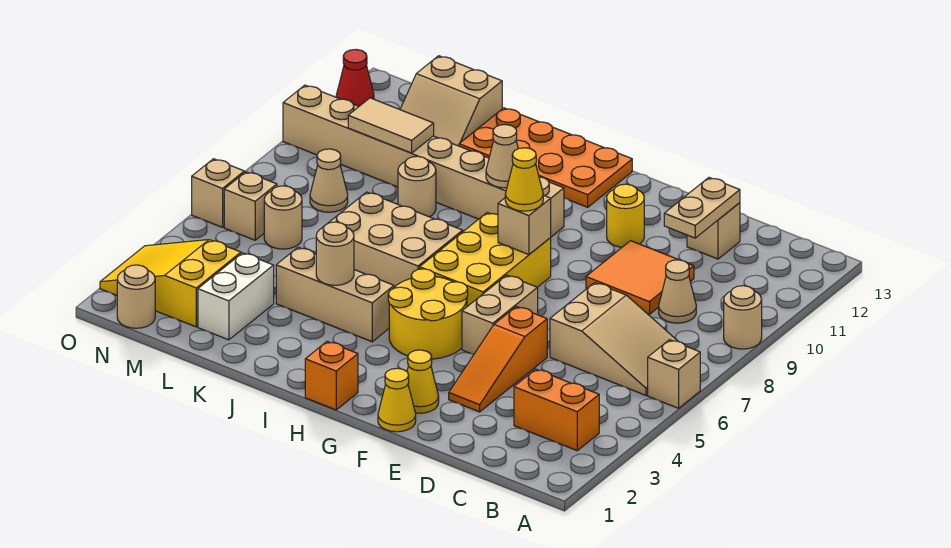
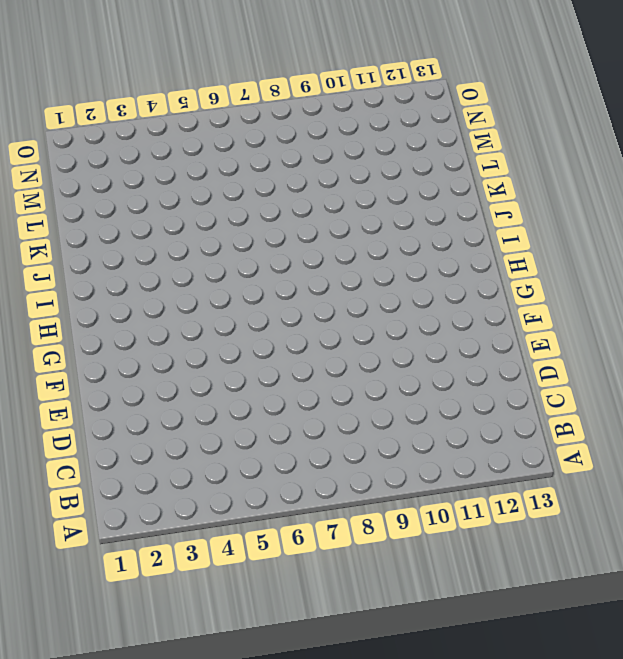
none -> tan 1x1 brick [648,340,700,408]
none -> tan 1x1 round brick [724,286,762,349]
none -> orange 1x2 brick [514,369,599,451]
none -> tan 2x3 slope [550,283,677,395]

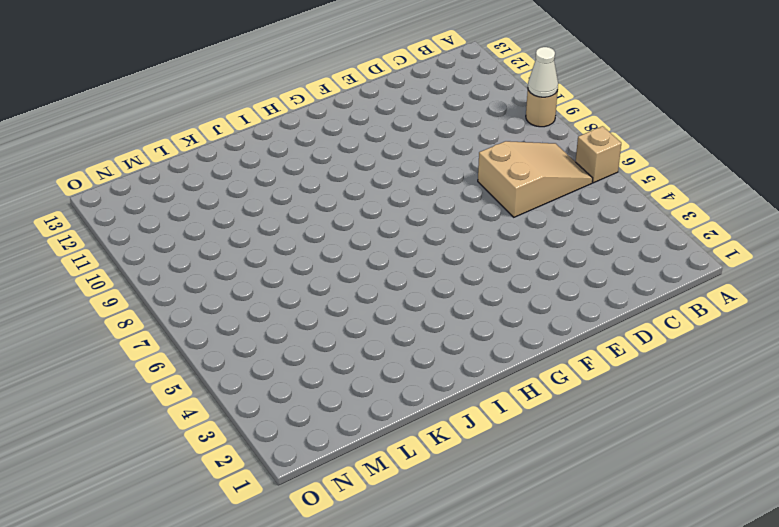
white 1x1 cone [528,47,558,97] -> none
none -> orange 1x2 brick [514,369,599,451]
none -> tan 1x1 cone [659,260,696,323]
none -> orange 2x2 tile [586,241,694,314]
none -> tan 1x1 brick [687,203,740,259]

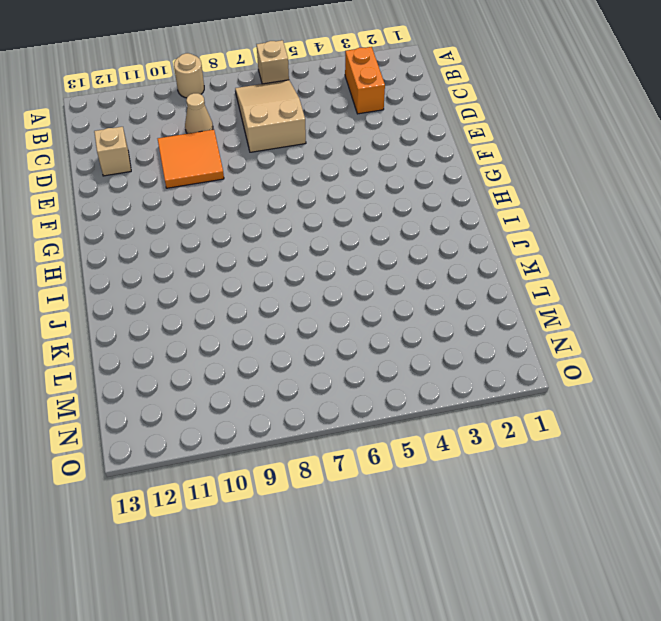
none -> orange 1x3 slope [449,307,547,412]
none -> yellow 1x1 cone [378,368,416,432]
none -> yellow 1x1 cone [407,350,439,413]
none -> tan 1x2 brick [462,275,538,355]

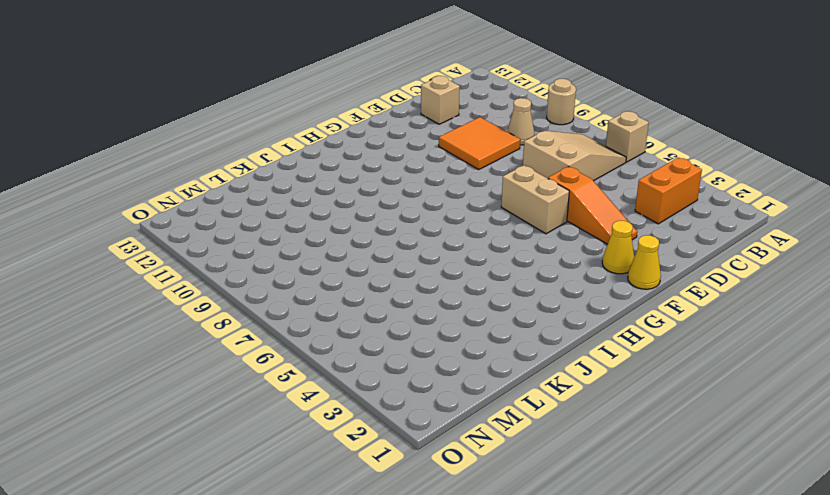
none -> yellow 1x1 round brick [607,184,644,247]
none -> yellow 2x2 round brick [388,269,468,359]
none -> yellow 2x3 brick [420,213,551,307]
none -> orange 1x1 brick [305,341,358,410]

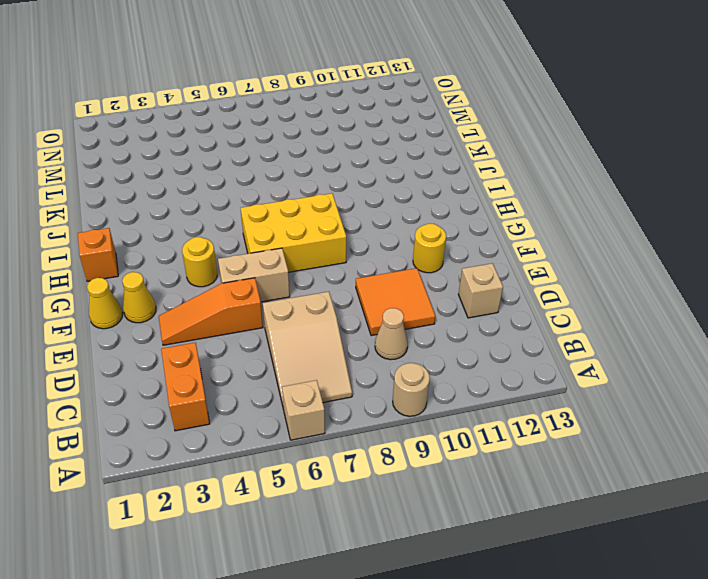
yellow 1x1 round brick [182,237,217,287] -> yellow 2x2 round brick [388,269,468,359]
none -> tan 1x8 brick [283,85,564,237]
none -> orange 2x4 plate [459,108,632,207]
none -> tan 1x3 brick [276,247,394,342]
none -> tan 2x3 brick [322,192,463,287]

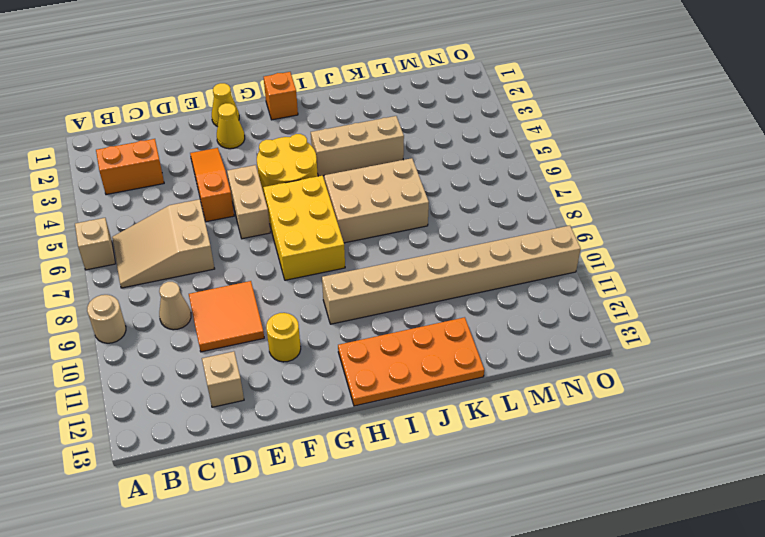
none -> tan 1x1 round brick [398,156,436,217]
none -> white 1x2 brick [198,253,274,340]
none -> tan 2x2 slope [400,56,502,146]
none -> yellow 2x3 slope [100,240,241,327]

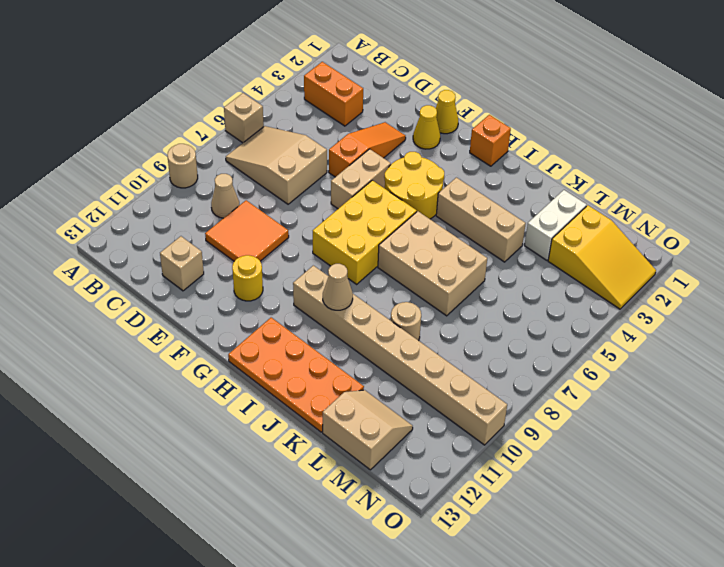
none -> tan 1x1 round brick [264,186,302,249]
none -> tan 1x1 cone [310,149,348,212]
none -> tan 1x1 round brick [117,265,155,328]
none -> tan 1x1 brick [224,172,277,240]

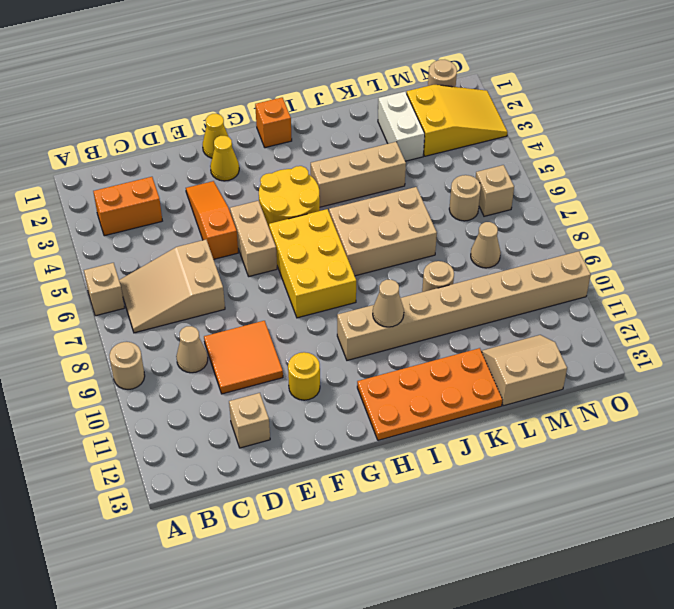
none -> tan 1x1 brick [192,159,244,227]
none -> red 1x1 cone [336,50,374,106]
none -> tan 1x2 plate [664,178,740,238]
none -> tan 1x1 brick [498,195,551,255]

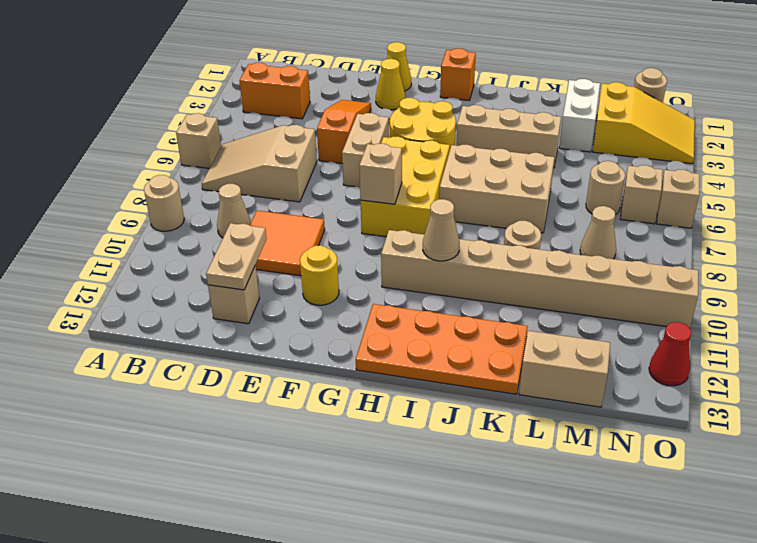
none -> tan 1x1 round brick [316,222,354,285]
none -> tan 1x2 tile [348,98,434,153]
none -> yellow 1x1 cone [505,148,543,211]

